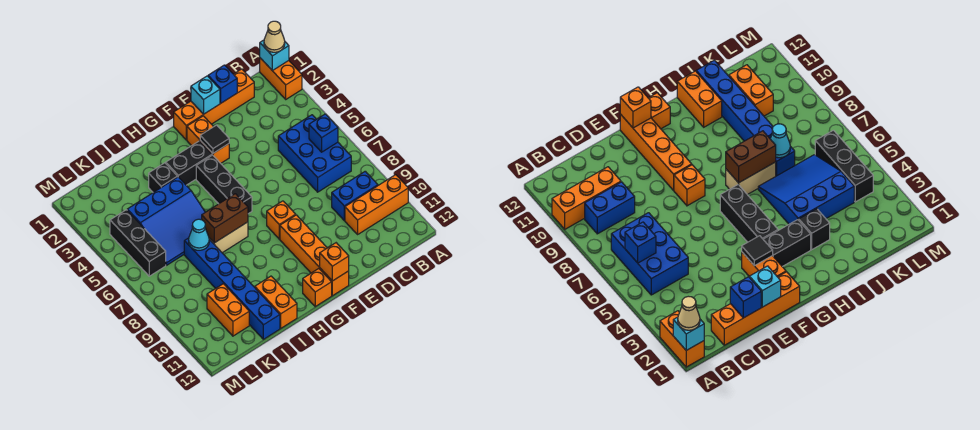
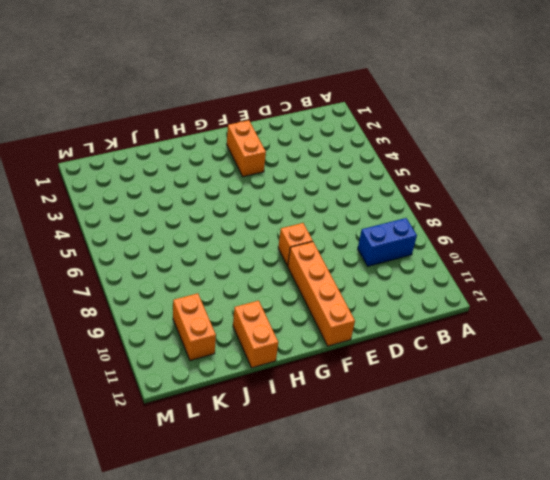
none -> orange 1x2 brick [260,58,302,99]
none -> orange 1x3 brick [345,175,408,234]
none -> blue 2x3 brick [278,115,351,192]

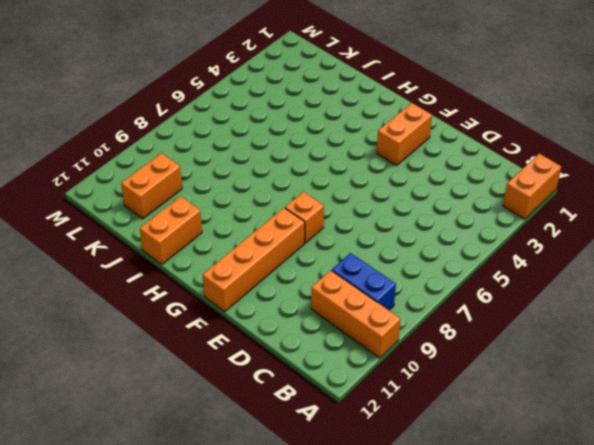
none -> blue 2x3 brick [278,115,351,192]
none -> orange 1x4 brick [174,69,254,140]
none -> black 1x2 brick [166,141,212,185]

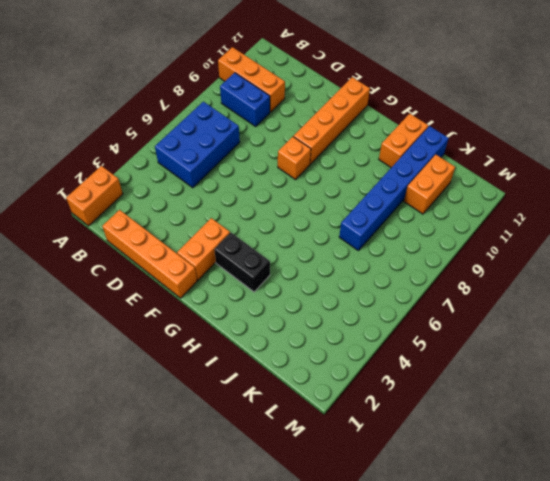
none -> black 1x3 brick [196,155,252,214]
none -> orange 1x1 brick [303,269,332,307]
none -> tan 1x2 brick [209,222,248,253]

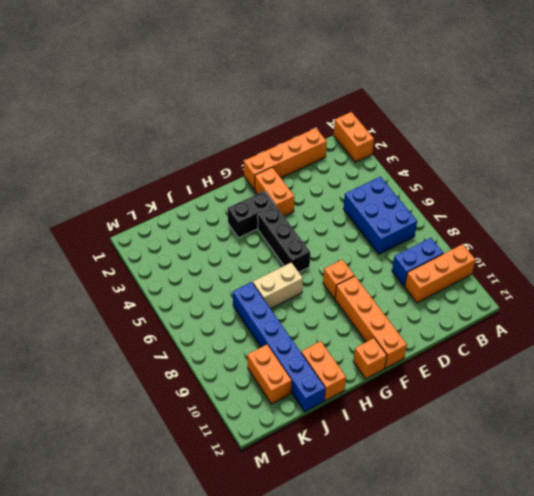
none -> black 1x1 brick [149,163,178,192]
none -> blue 3x3 slope [127,177,205,265]
none -> black 1x3 brick [110,210,166,276]

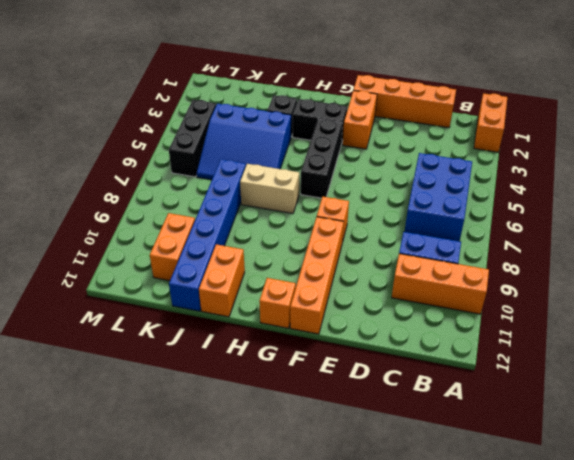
none -> cyan 1x1 brick [260,40,289,71]
none -> blue 1x1 brick [309,114,338,152]
none -> blue 1x1 brick [208,65,237,103]

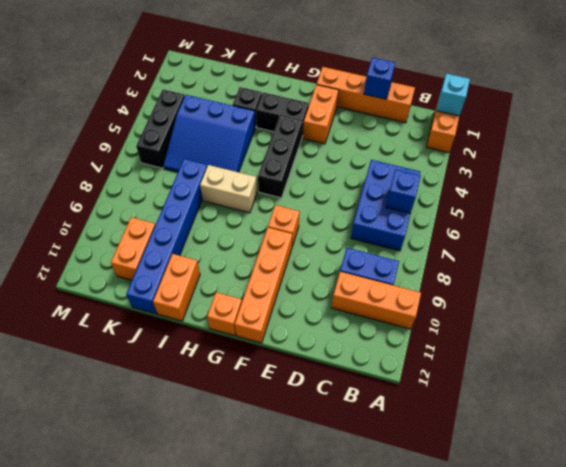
none -> cyan 1x1 brick [191,76,220,114]
none -> black 1x1 tile [200,125,229,153]
none -> orange 1x1 brick [320,243,349,281]

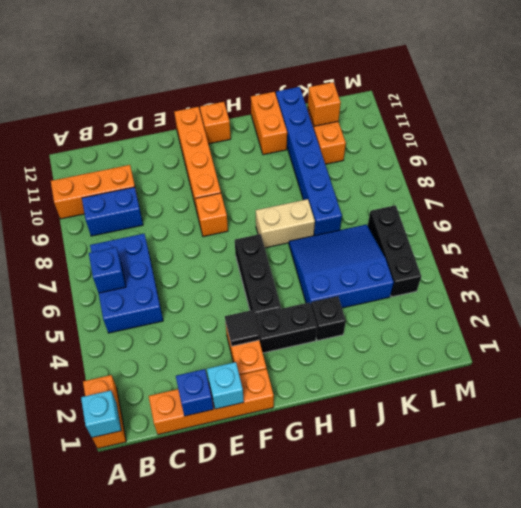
orange 1x1 brick [308,82,341,126] -> orange 1x1 brick moved to [320,243,349,281]
none -> brown 1x2 brick [202,194,248,243]
none -> cyan 1x1 cone [189,219,209,250]
none -> tan 1x1 cone [264,21,285,52]

